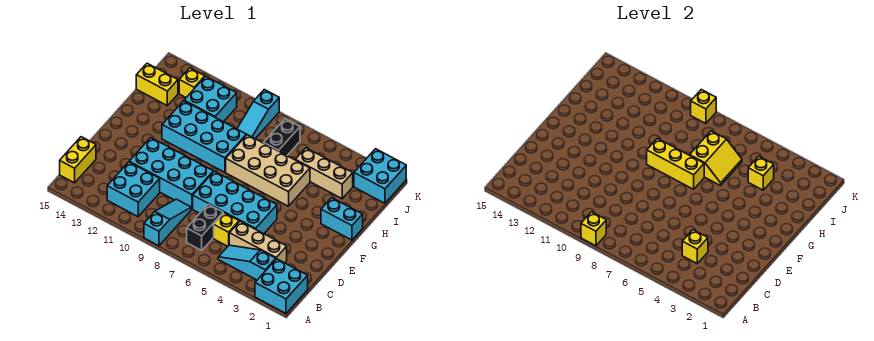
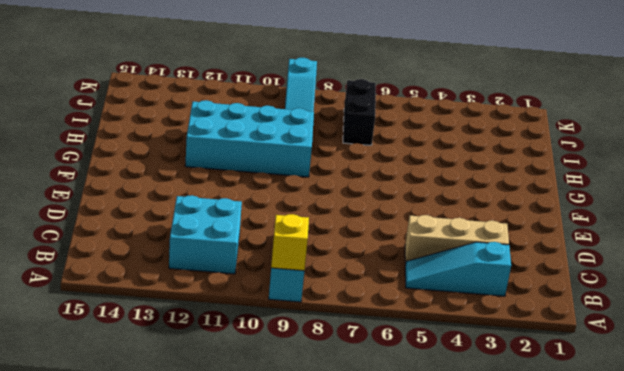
none -> cyan 2x2 brick [255,259,308,314]
none -> black 1x2 brick [187,204,223,250]
none -> yellow 1x2 brick [60,137,96,183]

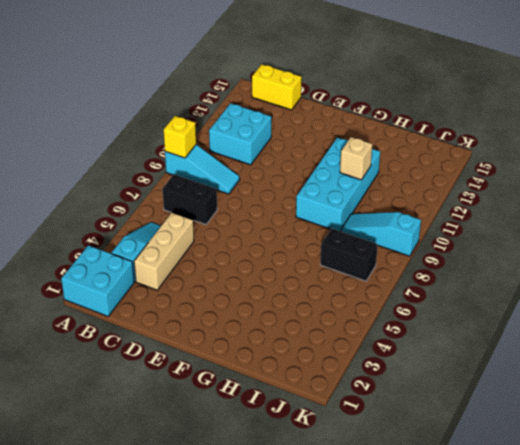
tan 1x1 brick [340,137,372,180] -> none
none -> yellow 1x1 brick [214,213,239,246]
none -> cyan 2x4 brick [193,171,277,234]
none -> cyan 2x4 brick [129,138,213,209]

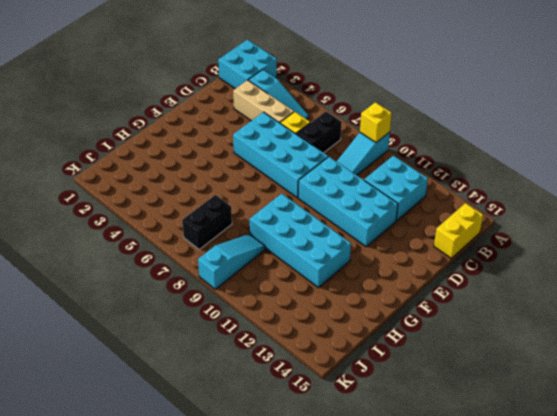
none -> cyan 1x2 brick [321,198,363,240]
none -> tan 2x4 brick [226,135,310,206]
none -> tan 1x3 brick [295,148,353,199]

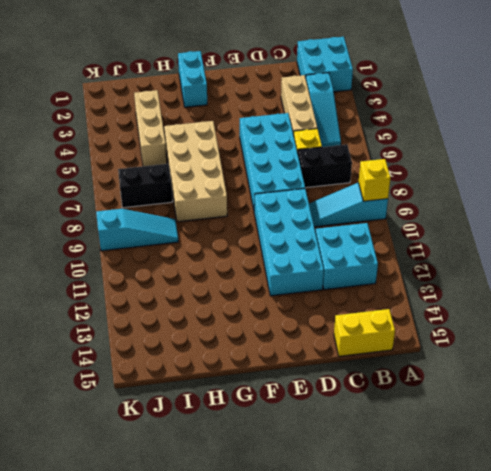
none -> cyan 2x4 brick [162,101,246,172]
none -> cyan 2x2 brick [184,76,237,122]
none -> yellow 1x2 brick [136,63,178,106]

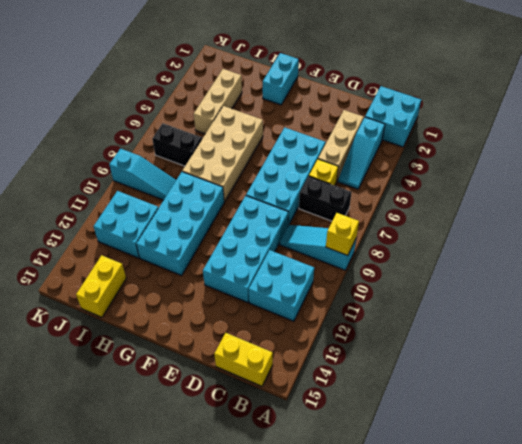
none -> cyan 2x2 brick [354,149,406,203]
none -> yellow 1x1 brick [179,68,205,97]
none -> yellow 1x1 brick [682,230,708,263]

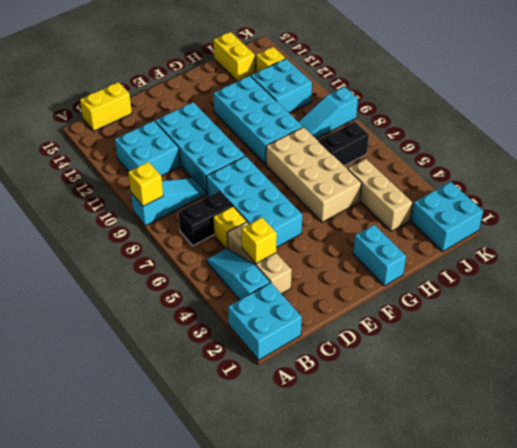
none -> yellow 1x3 brick [647,138,704,189]
none -> yellow 2x2 slope [690,131,742,186]
none -> yellow 1x1 brick [748,156,774,190]

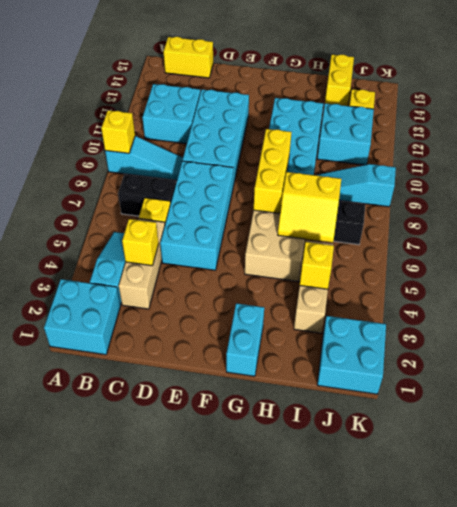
none -> yellow 1x1 brick [691,90,716,124]

